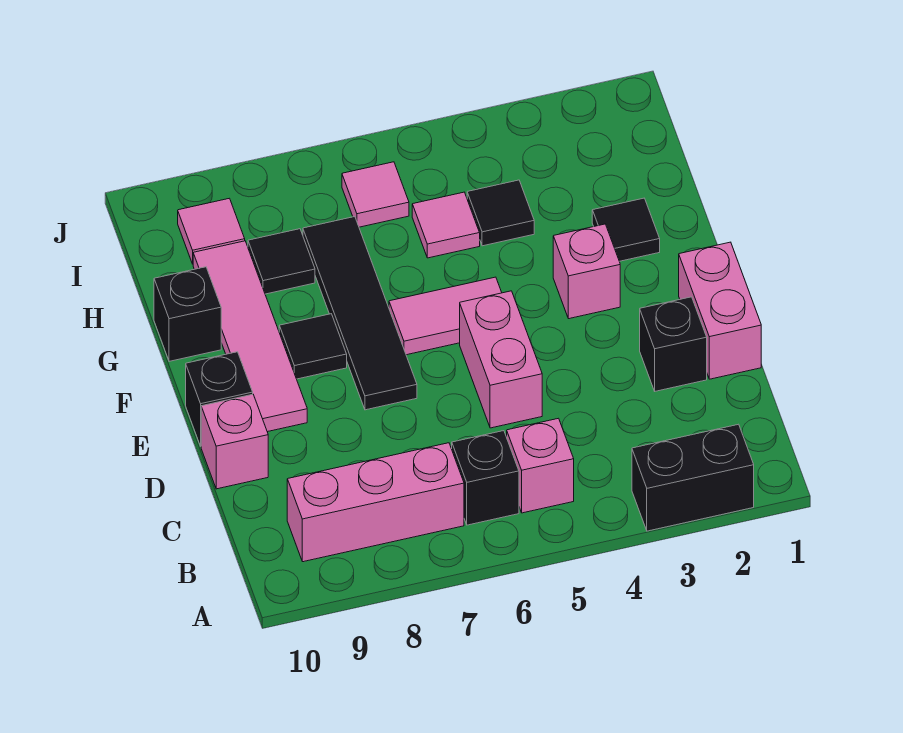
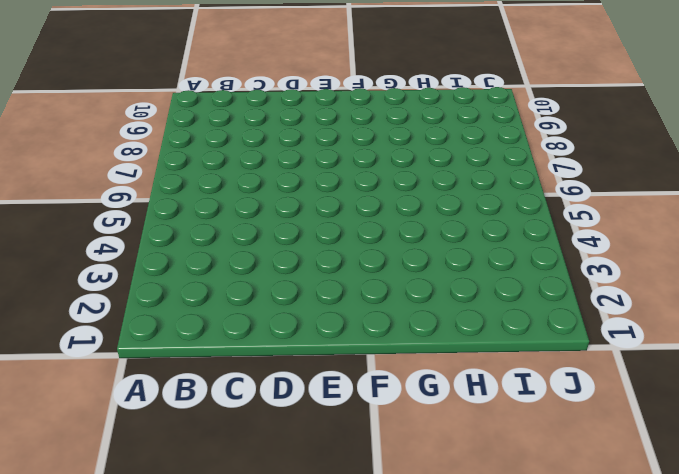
none -> black 1x2 brick [632,424,754,531]
none -> pink 1x1 brick [507,418,574,513]
none -> black 1x1 brick [452,431,519,525]

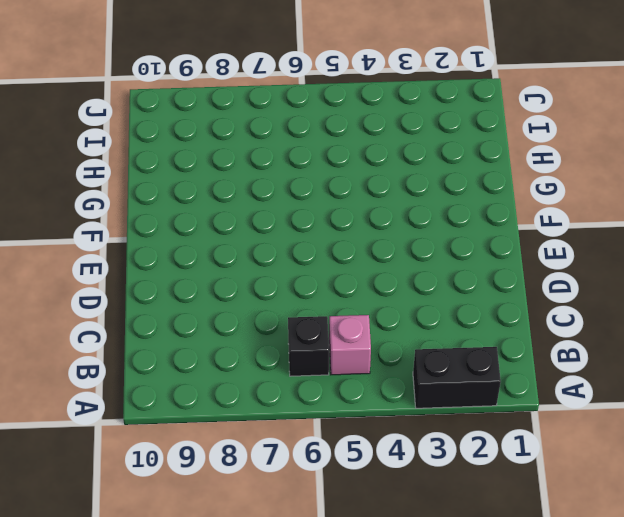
none -> pink 1x3 brick [287,443,464,562]
none -> pink 1x2 brick [679,242,761,379]
none -> black 1x1 brick [640,297,707,391]

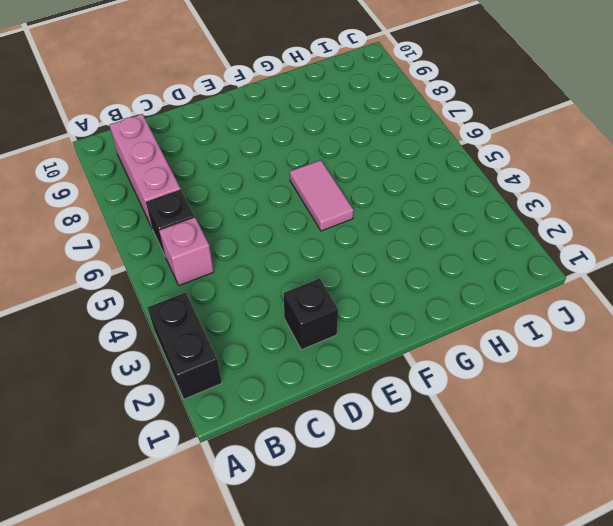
none -> pink 1x2 brick [679,242,761,379]
none -> pink 1x2 brick [460,291,542,428]
none -> pink 1x1 brick [201,394,268,489]

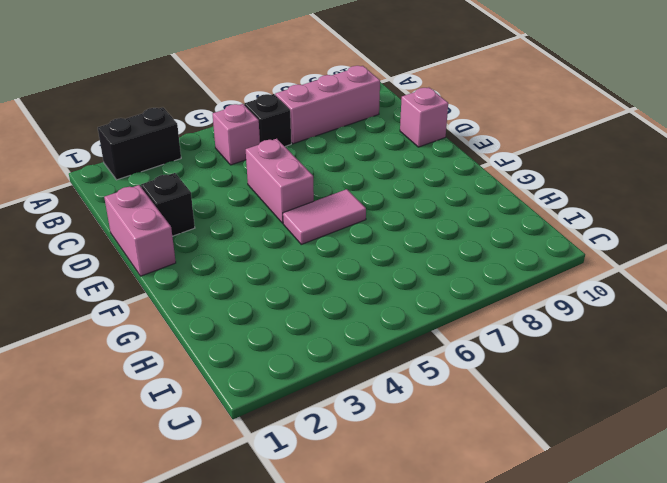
none -> black 1x4 tile [303,217,417,410]
none -> pink 1x4 tile [193,241,307,432]
none -> black 1x1 brick [186,352,253,446]

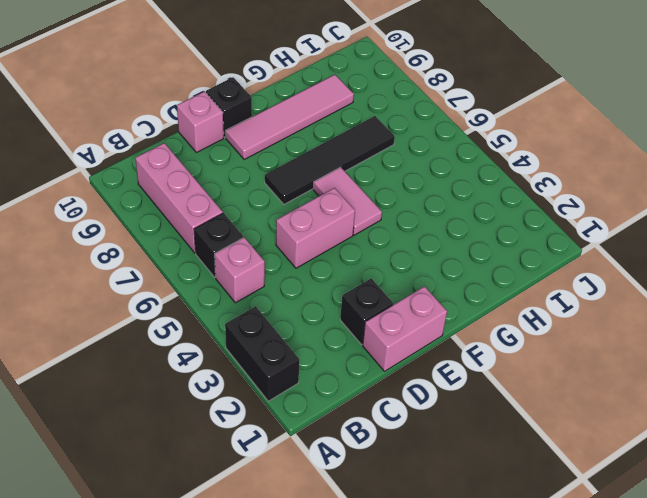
none -> pink 1x1 brick [553,224,620,319]
none -> black 1x1 tile [279,314,347,379]
none -> black 1x1 tile [592,198,660,261]

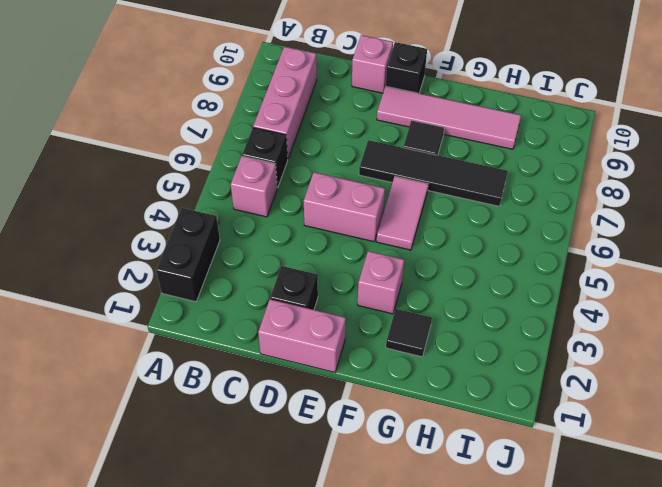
none -> black 1x1 brick [154,267,221,361]
none -> black 1x1 tile [467,180,534,246]
none -> pink 1x1 tile [412,192,480,258]

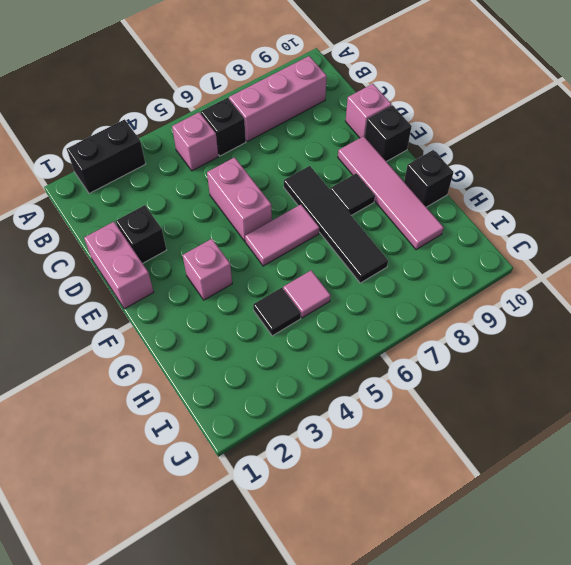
none -> black 1x1 tile [592,198,660,261]
none -> black 1x1 tile [248,229,315,294]
none -> pink 1x1 tile [342,162,409,227]

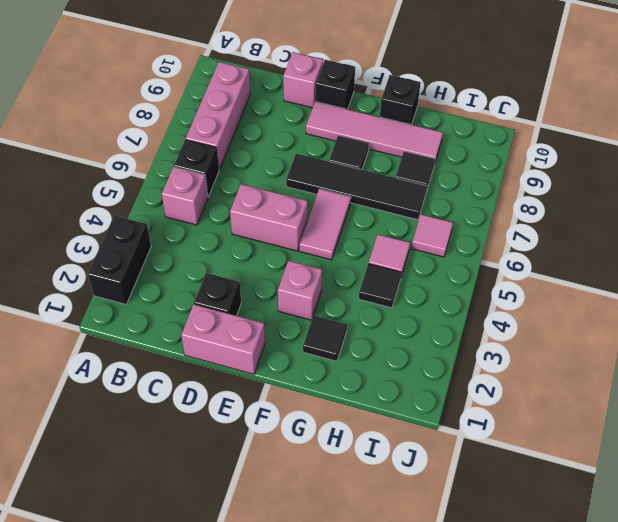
none -> pink 1x1 tile [178,198,245,264]

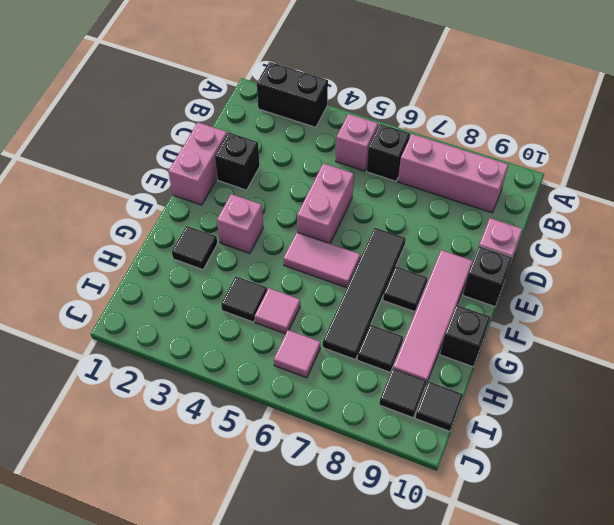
black 1x1 tile [379,368,427,418] -> pink 1x1 tile [178,198,245,264]
black 1x1 tile [415,382,463,431] -> none

